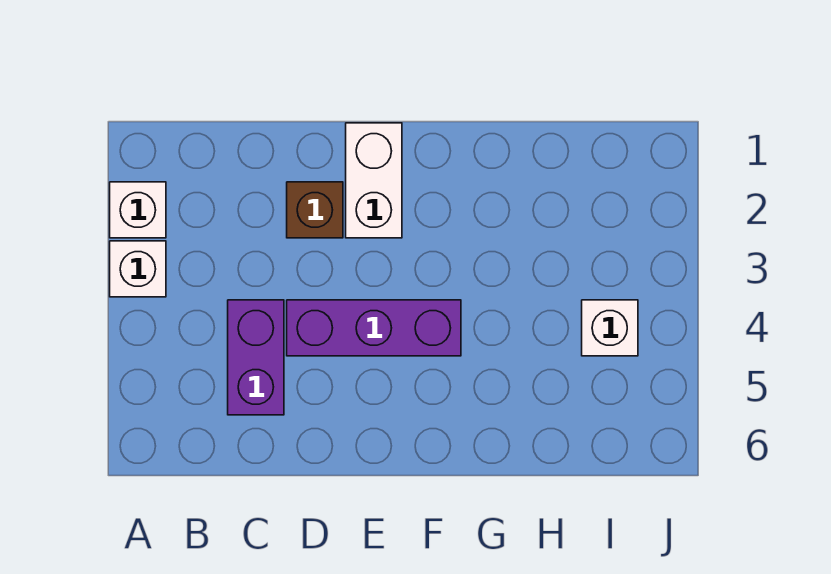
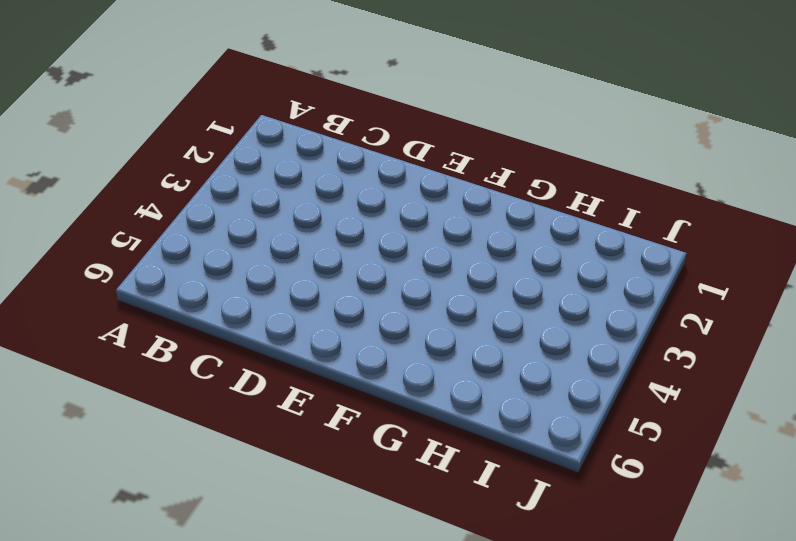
none -> white 1x1 brick [110,182,166,238]
none -> white 1x1 brick [110,241,166,297]

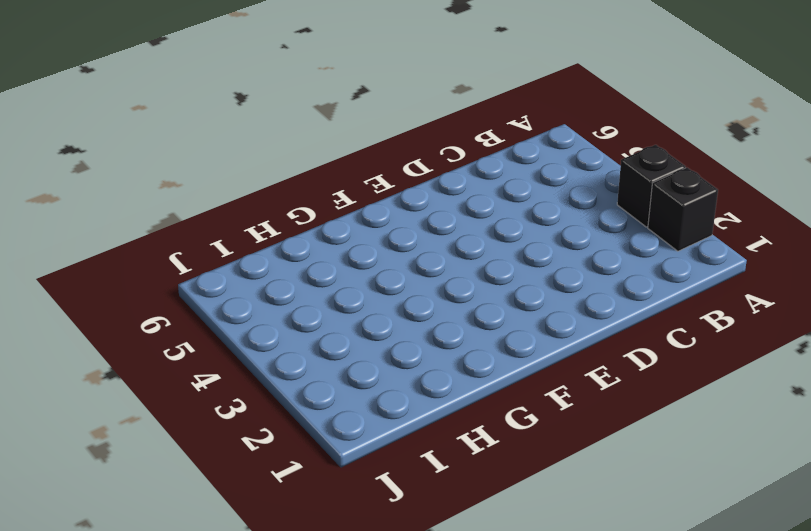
black 1x1 brick [648,168,718,251] -> white 1x1 brick [110,182,166,238]
black 1x1 brick [617,145,686,227] -> white 1x1 brick [110,241,166,297]
none -> purple 1x2 brick [228,300,284,415]
none -> brown 1x1 brick [287,182,343,238]

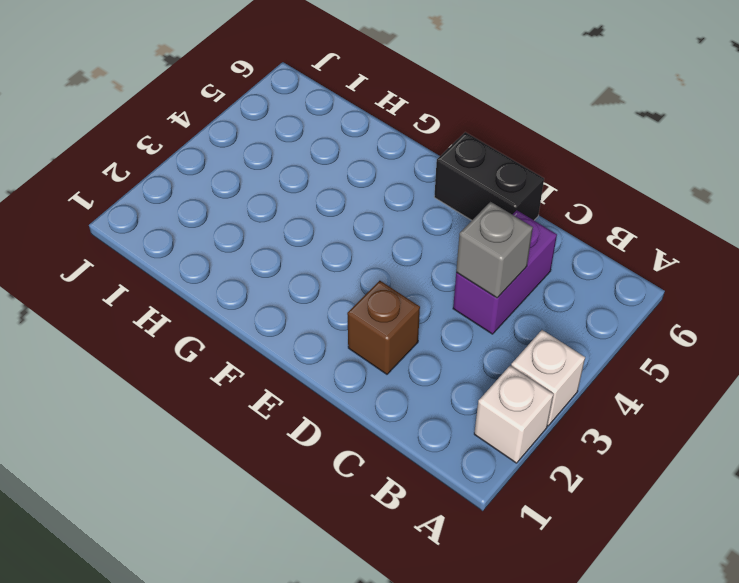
grey 1x1 brick [456,202,533,298] -> none
black 1x2 brick [434,132,544,220] -> none
none -> purple 1x3 brick [287,300,461,356]
none -> white 1x2 brick [346,123,402,238]

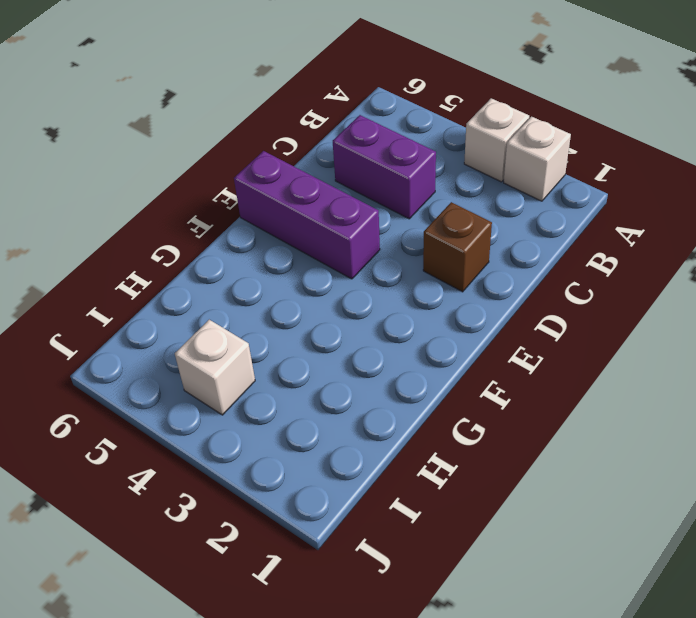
purple 1x3 brick [234,151,380,279] -> purple 1x3 brick turned to [287,300,461,356]
none -> white 1x2 brick [346,123,402,238]

